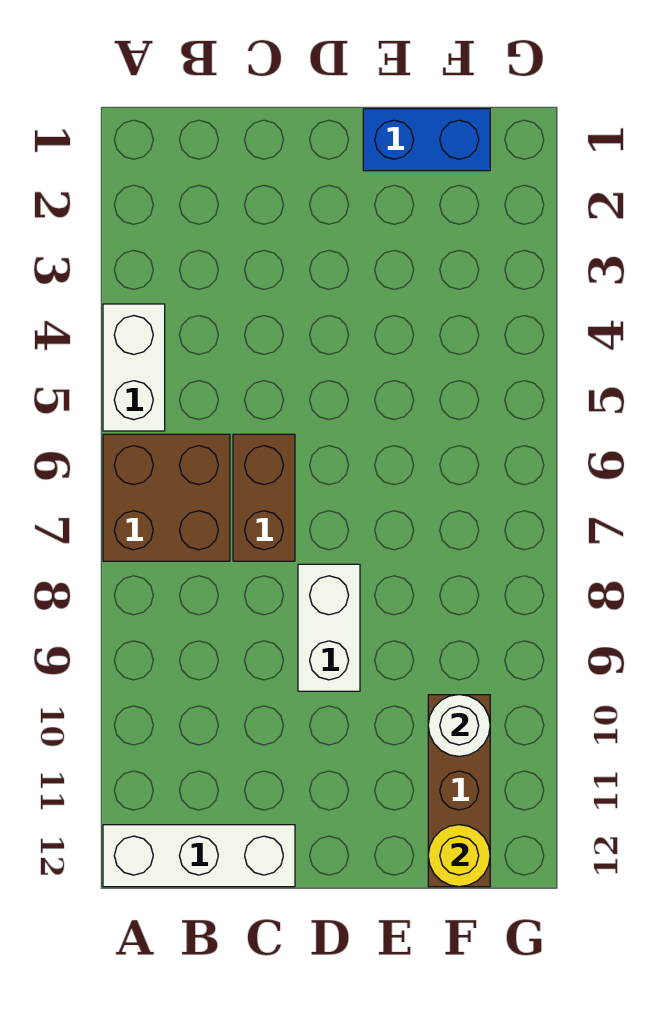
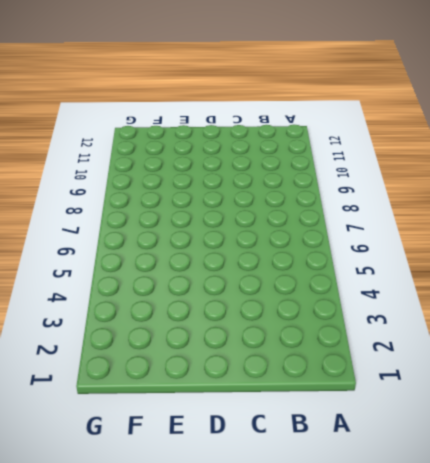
none -> white 1x2 brick [103,304,165,431]
none -> brown 2x2 brick [103,434,230,561]

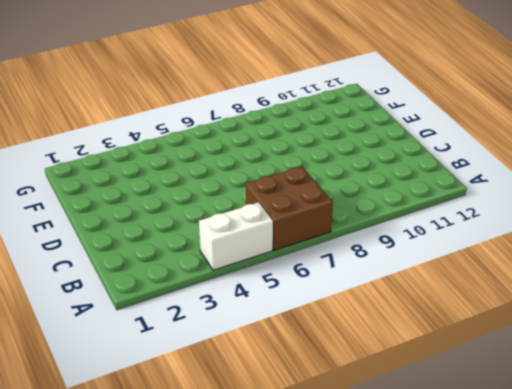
none -> white 1x3 brick [103,825,295,887]
none -> brown 1x2 brick [233,434,295,561]

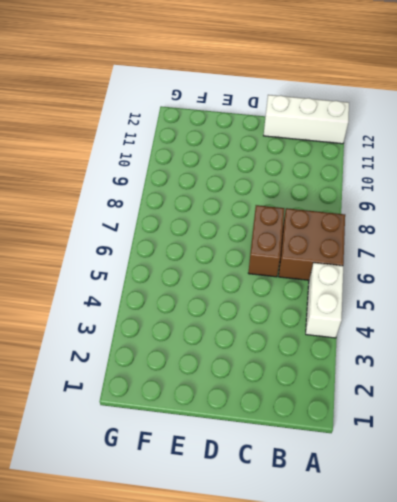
none -> white 1x2 brick [298,564,360,691]
none -> blue 1x2 brick [363,109,490,171]

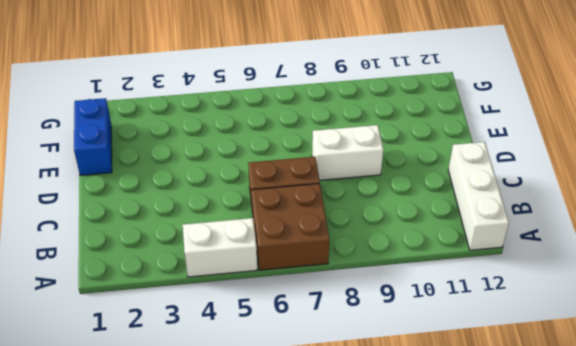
none -> brown 1x3 brick [428,695,490,887]
none -> white 1x1 round brick [428,695,490,756]

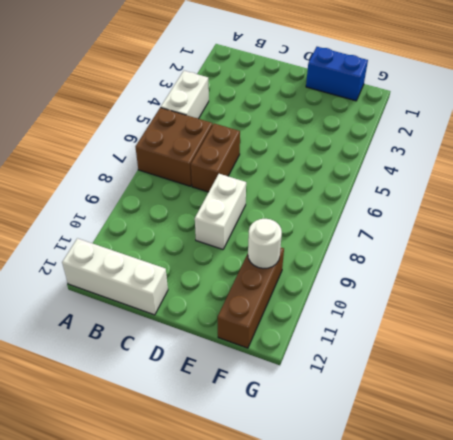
none -> yellow 1x1 round brick [428,825,490,887]

